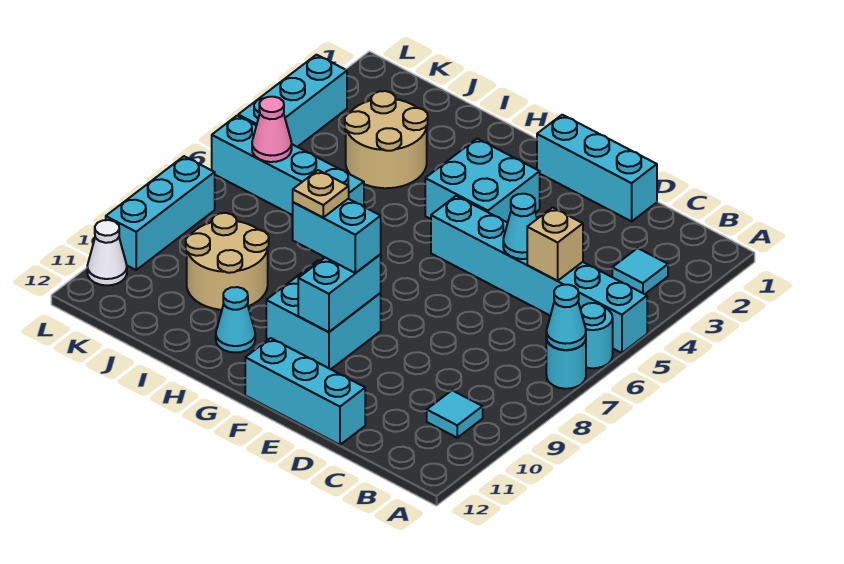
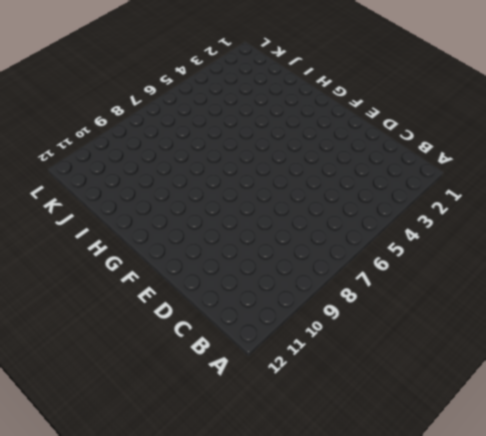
none -> cyan 1x6 brick [431,196,647,353]
none -> cyan 1x1 round brick [580,303,613,368]
none -> cyan 1x1 round brick [546,337,586,389]

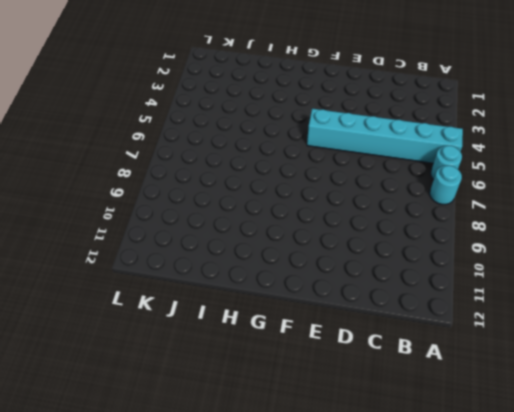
none -> cyan 1x1 tile [612,248,668,294]
none -> cyan 1x1 tile [427,390,483,438]
none -> cyan 1x3 brick [537,115,657,221]

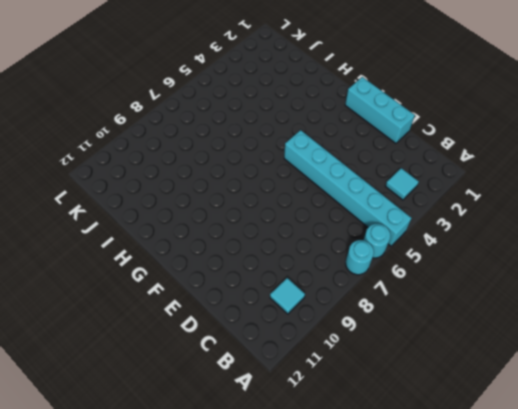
none -> cyan 1x3 brick [245,338,365,445]
none -> cyan 2x2 brick [425,139,540,223]
none -> cyan 2x2 brick [266,260,381,369]

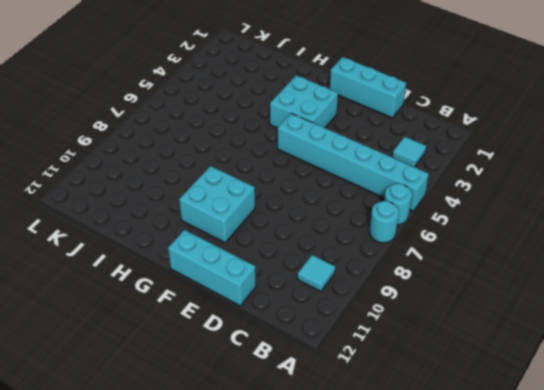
none -> cyan 1x1 cone [216,287,255,353]
none -> tan 2x2 round brick [345,91,428,188]
none -> cyan 1x4 brick [212,116,364,215]

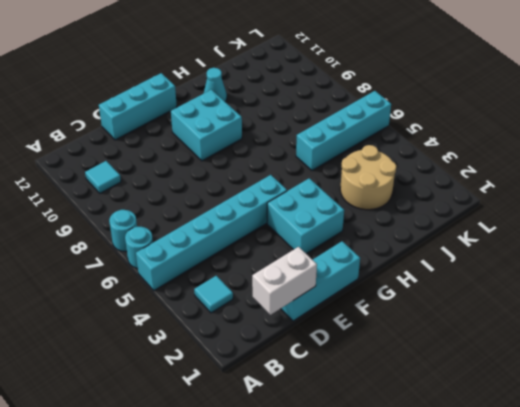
white 1x2 brick [252,247,317,315] -> none
none -> tan 2x2 round brick [186,213,269,310]
none -> cyan 1x3 brick [238,55,347,147]
none -> cyan 1x3 brick [106,156,215,270]

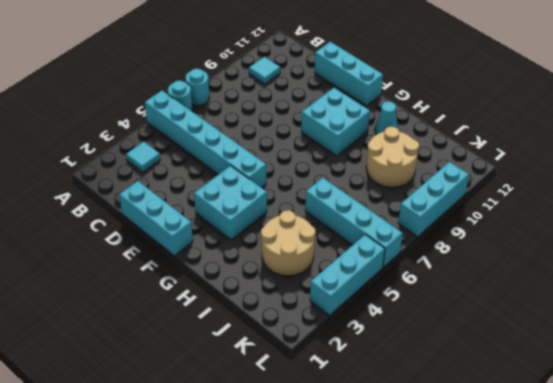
none -> white 1x1 cone [87,220,127,285]
none -> cyan 1x1 cone [546,285,586,350]
none -> tan 1x1 brick [527,208,583,281]

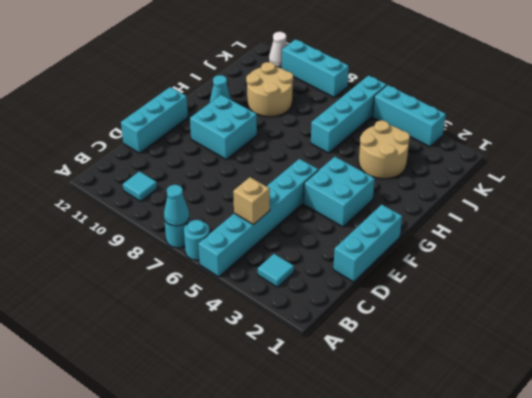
none -> cyan 1x1 cone [503,194,537,259]
none -> cyan 1x2 brick [298,255,381,332]
none -> pink 1x1 cone [252,97,292,162]

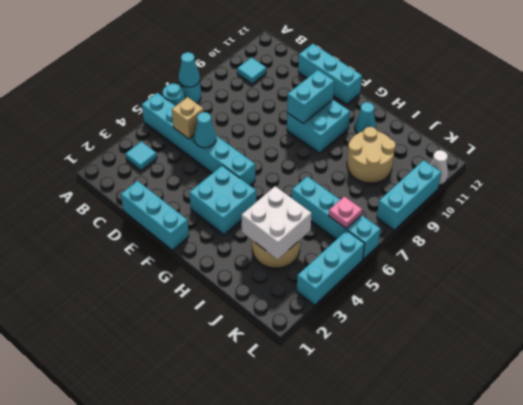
white 2x2 brick [242,186,312,259] -> none
pink 1x1 plate [329,197,362,228] -> pink 1x1 cone [252,97,292,162]
none -> cyan 1x2 brick [293,199,381,273]
none -> tan 1x1 plate [293,170,349,218]

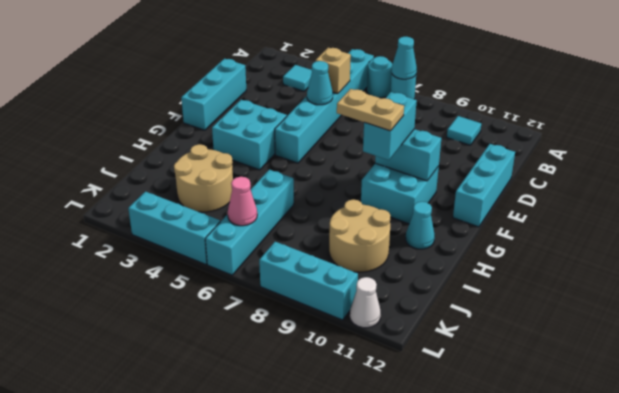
tan 1x2 plate [337,89,404,131] -> tan 1x1 plate [293,170,349,218]

